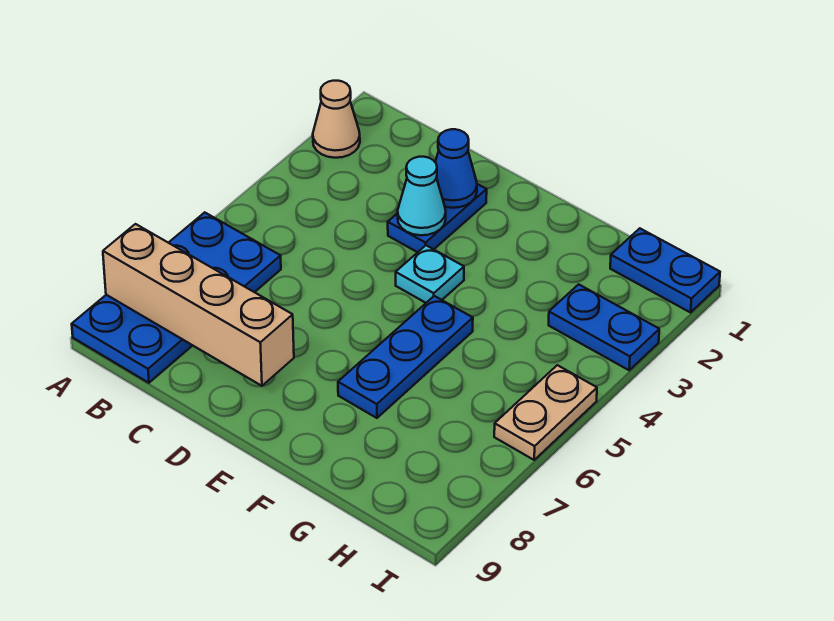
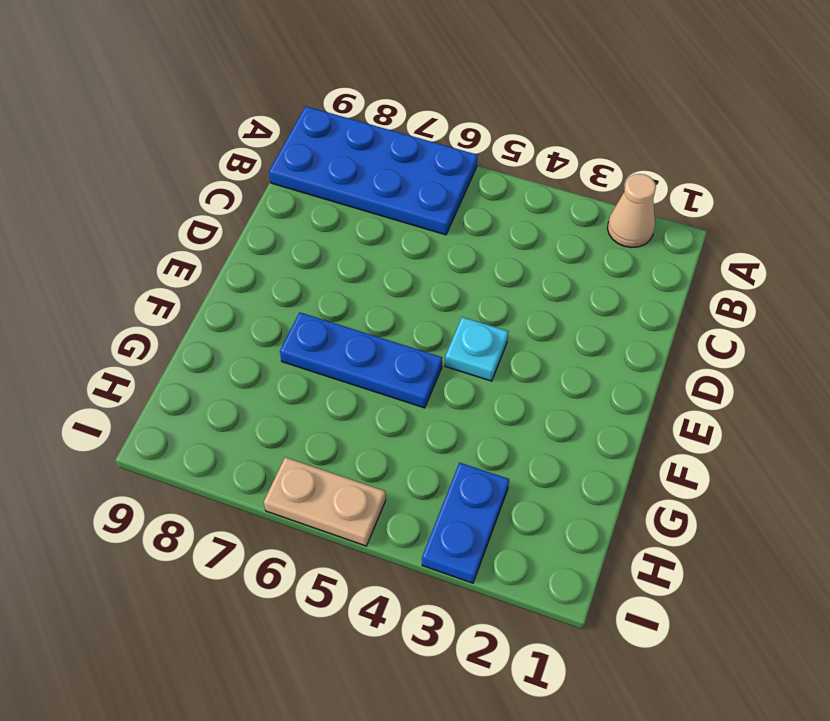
none -> blue 1x2 plate [388,184,487,252]
none -> blue 1x2 plate [610,228,720,312]

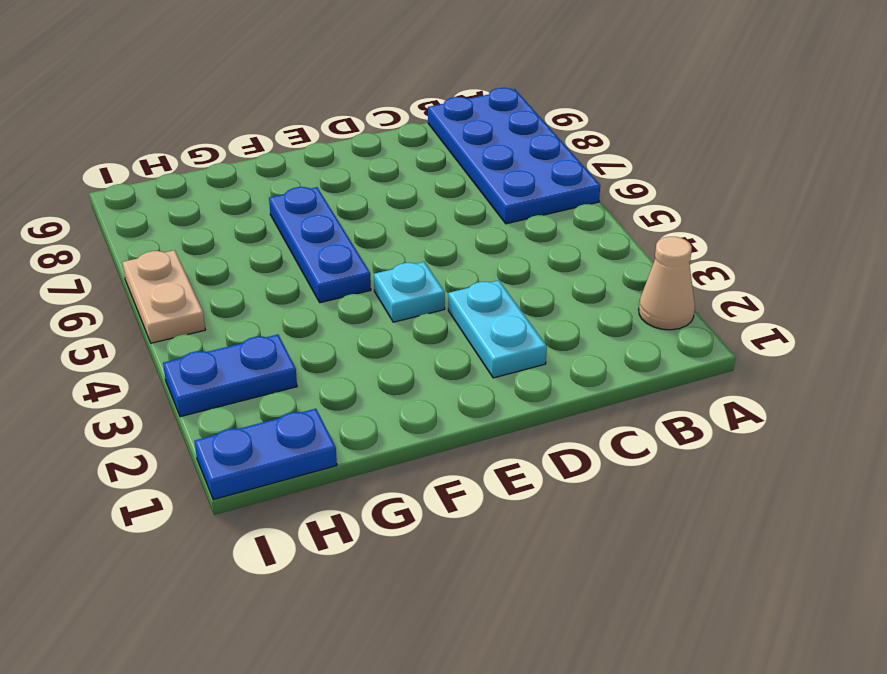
cyan 1x2 plate [448,280,547,378] -> blue 1x2 plate [388,184,487,252]
none -> tan 1x4 brick [103,224,294,386]
none -> blue 1x1 cone [435,129,477,208]

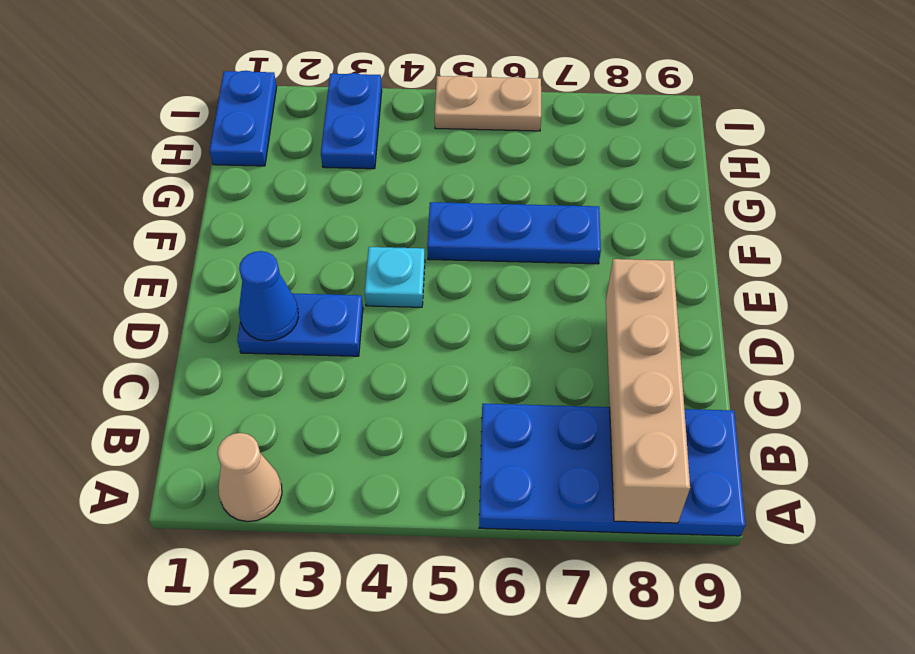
none -> cyan 1x1 cone [398,157,446,235]

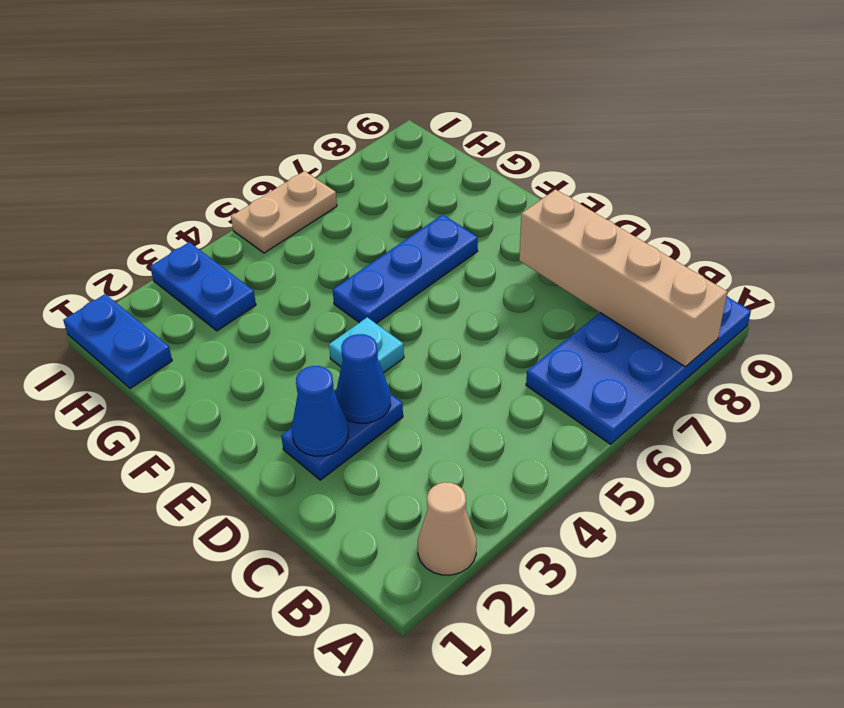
blue 1x1 cone [336,334,391,423] -> cyan 1x1 cone [398,157,446,235]

